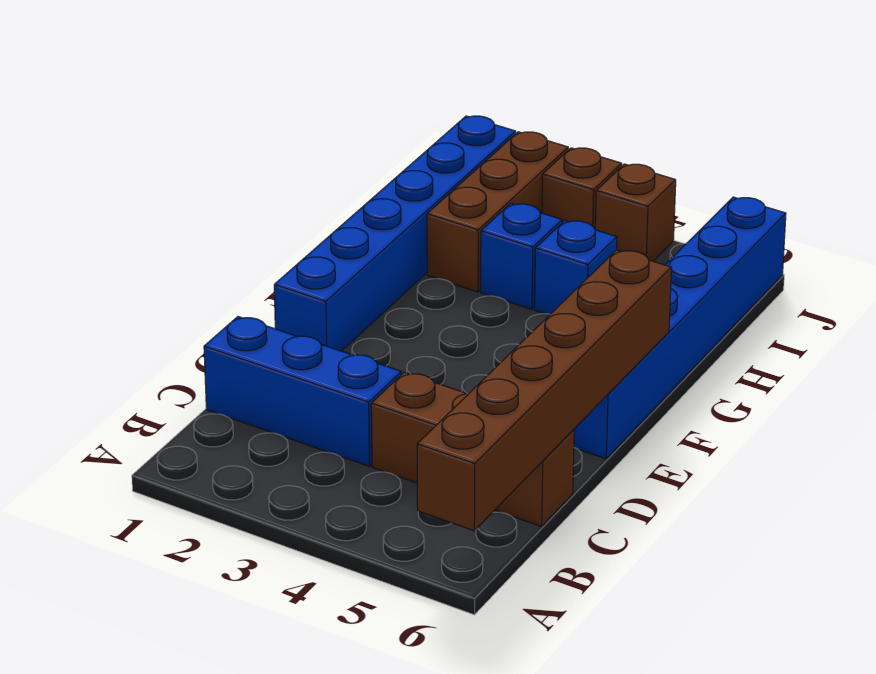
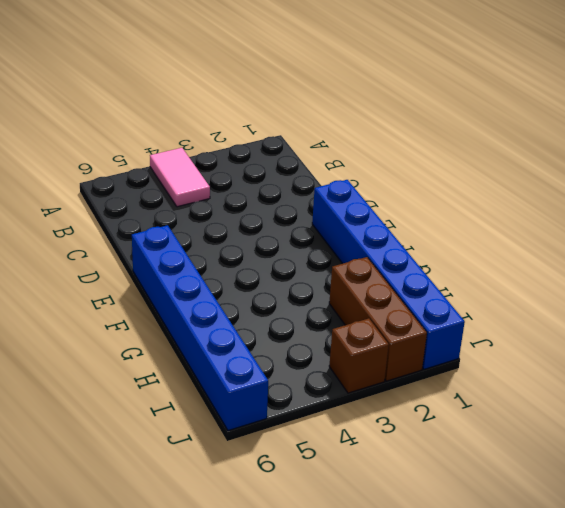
pink 1x2 tile [150,148,210,207] -> none
none -> blue 1x3 brick [204,317,401,466]
none -> brown 1x3 brick [371,372,574,526]

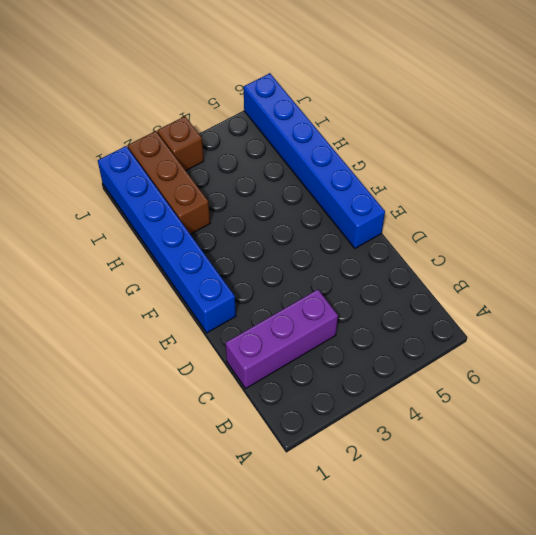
purple 1x3 brick [225,289,338,388] -> blue 1x3 brick [204,317,401,466]
none -> brown 1x3 brick [371,372,574,526]
none -> blue 1x1 brick [481,204,562,309]

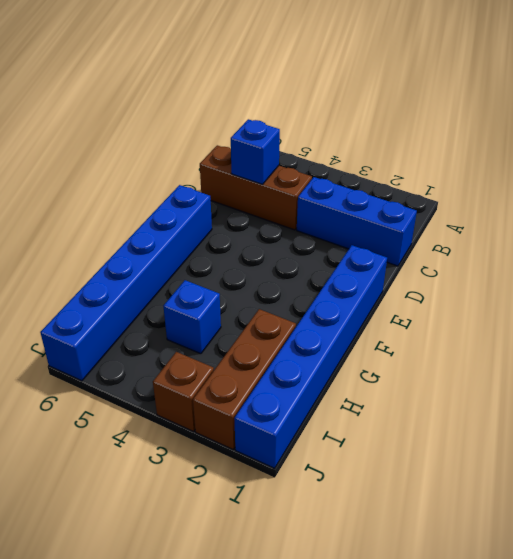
blue 1x1 brick [231,119,280,184] -> blue 1x1 brick moved to [481,204,562,309]
none -> brown 1x1 brick [595,164,676,261]
none -> brown 1x6 brick [417,250,671,531]

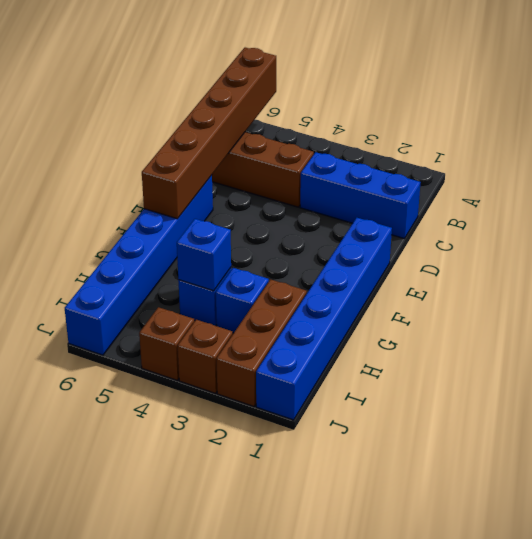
blue 1x1 brick [177,219,231,291] -> none

